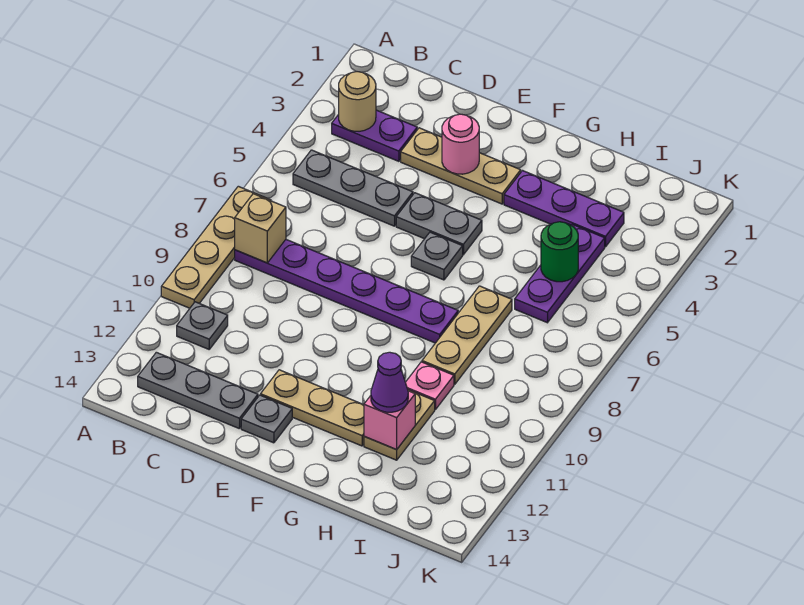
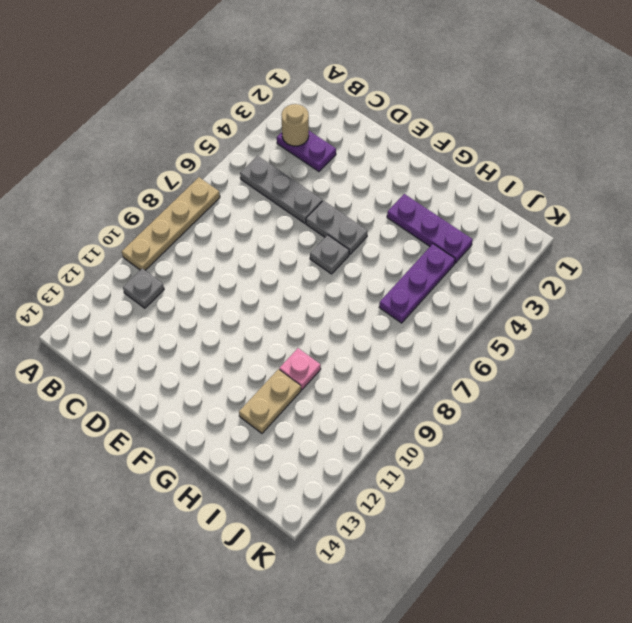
none -> purple 1x6 plate [235,240,458,343]
none -> grey 1x3 plate [138,352,258,429]
none -> tan 1x3 plate [401,128,521,204]

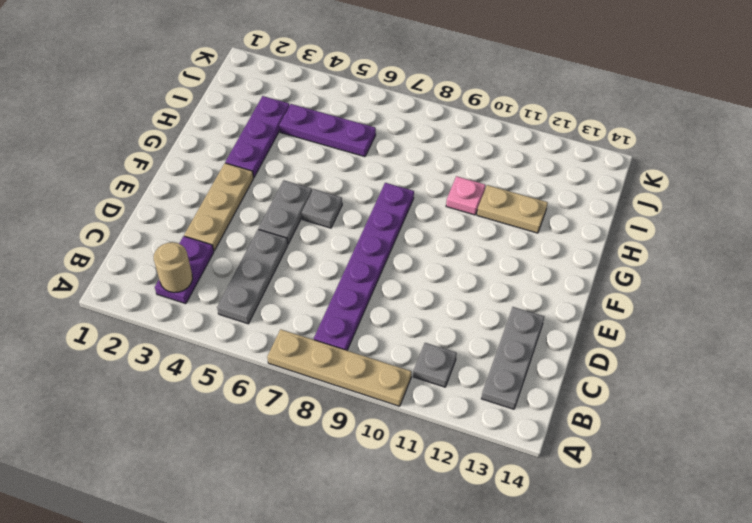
none -> tan 1x3 plate [261,370,364,446]
none -> grey 1x1 plate [241,395,292,443]
none -> tan 1x3 plate [422,286,512,384]

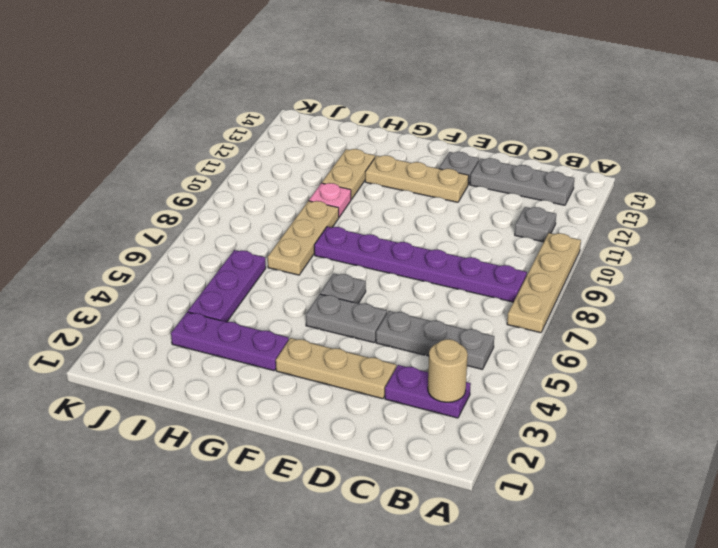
none -> tan 1x1 brick [235,194,286,263]
none -> pink 1x1 round brick [442,114,479,174]
none -> pink 1x1 brick [364,391,415,450]

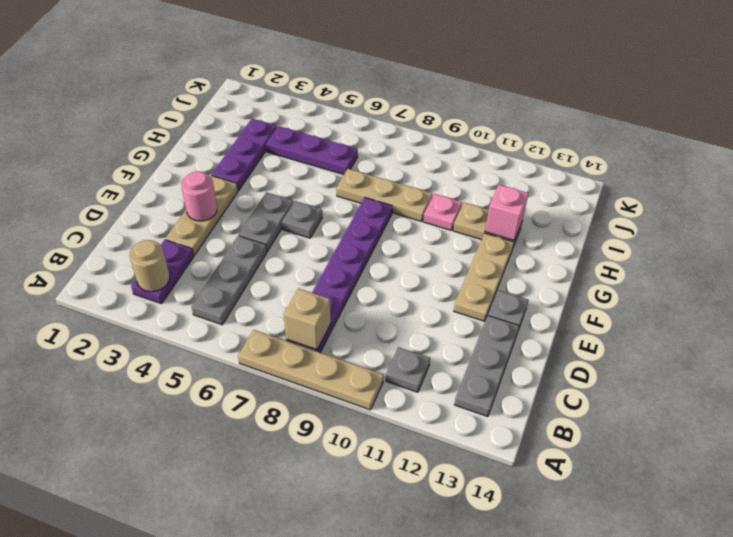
none -> green 1x1 round brick [541,222,578,282]
none -> purple 1x1 cone [371,352,408,412]

